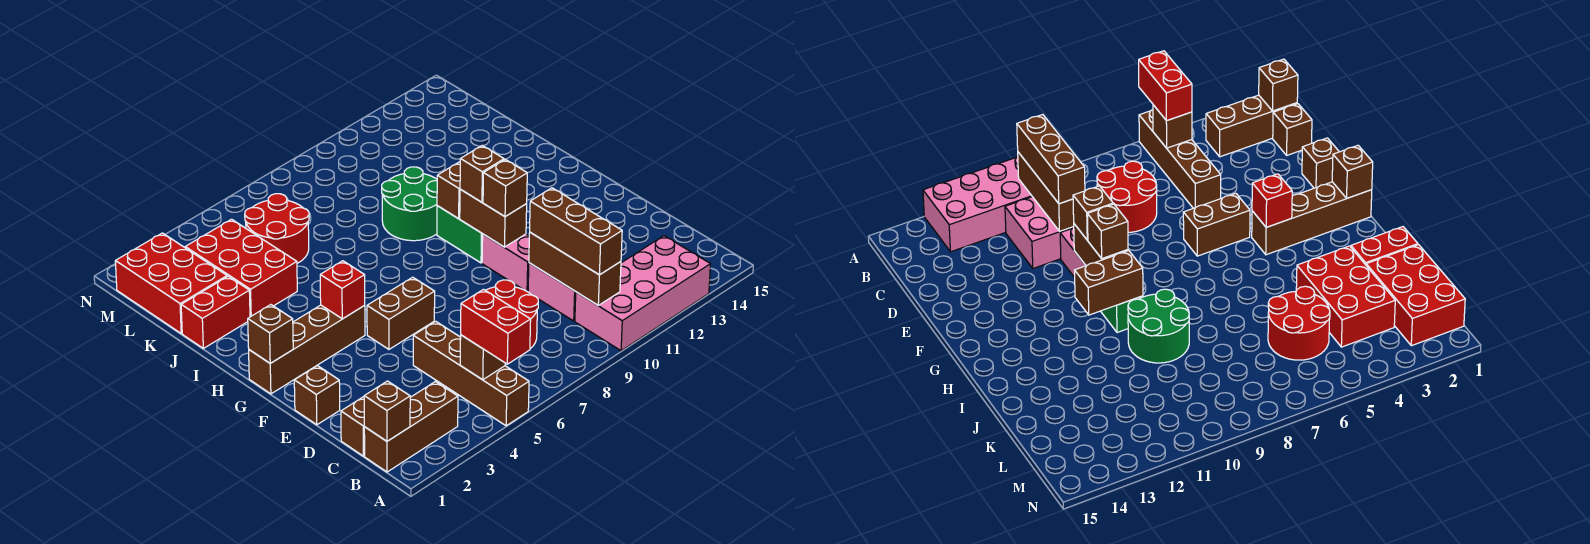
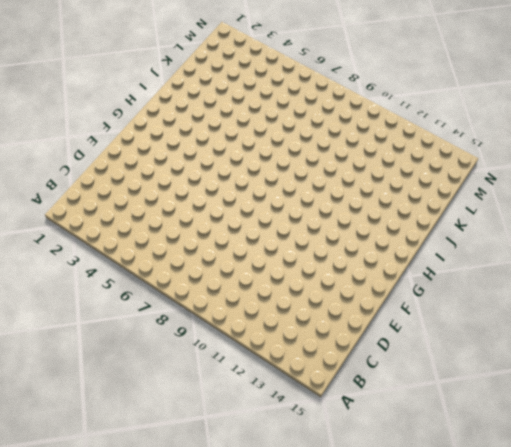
none -> brown 1x4 brick [413,321,529,426]
none -> pink 2x4 brick [575,236,710,351]
none -> brown 1x3 brick [364,382,458,472]

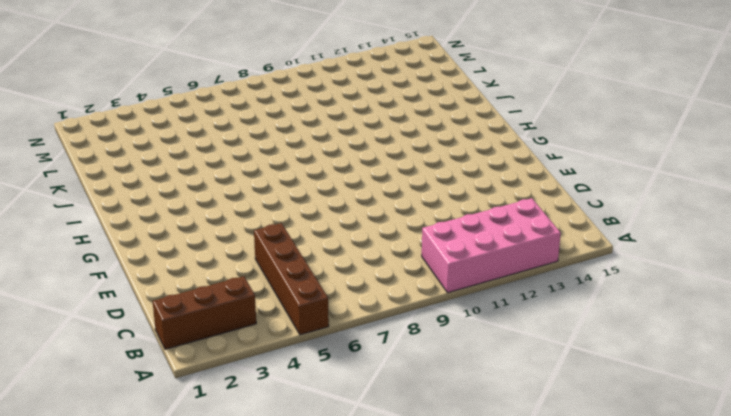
none -> brown 1x1 brick [341,397,365,456]
none -> red 2x2 round brick [485,280,538,349]
none -> pink 2x2 brick [528,263,576,321]

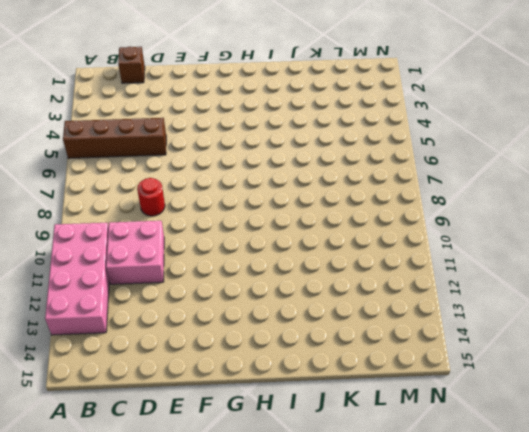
red 1x1 round brick [137,178,165,216] -> red 2x2 round brick [485,280,538,349]
none -> brown 1x3 brick [364,382,458,472]
none -> brown 1x1 brick [294,366,340,425]
none -> pink 1x2 brick [482,234,529,292]

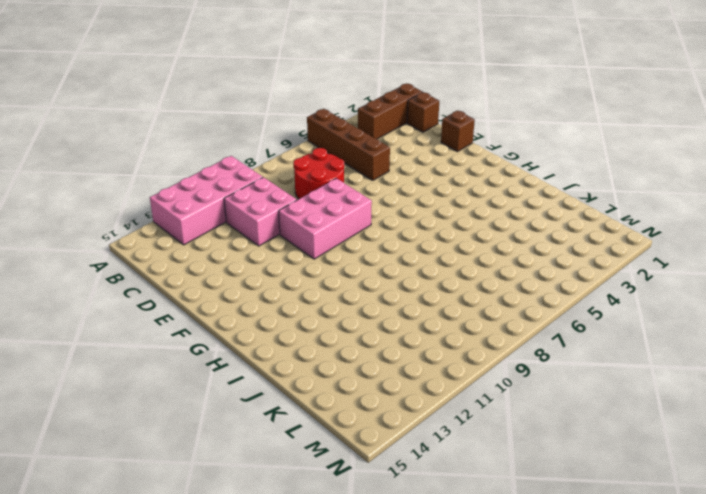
pink 2x3 brick [279,178,372,259] -> pink 1x2 brick [482,234,529,292]
none -> brown 1x2 brick [367,277,435,349]
none -> brown 1x4 brick [249,305,365,394]
none -> green 1x2 brick [437,206,483,263]

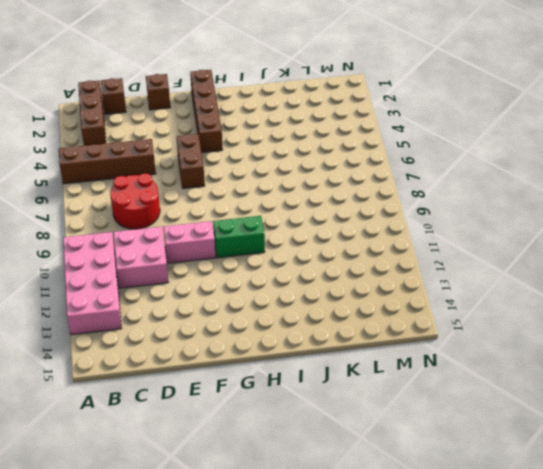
none -> green 2x2 round brick [382,167,437,241]
none -> red 1x2 brick [181,276,250,348]
none -> red 2x3 brick [185,219,297,317]

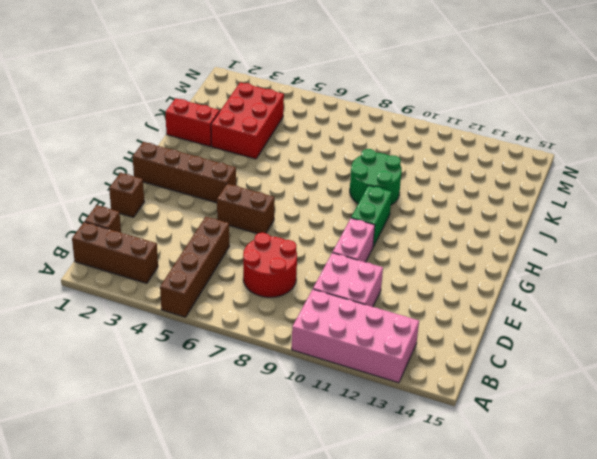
none -> red 2x3 brick [115,233,227,333]
none -> red 2x2 round brick [245,194,309,263]
none -> brown 1x1 brick [364,381,410,441]

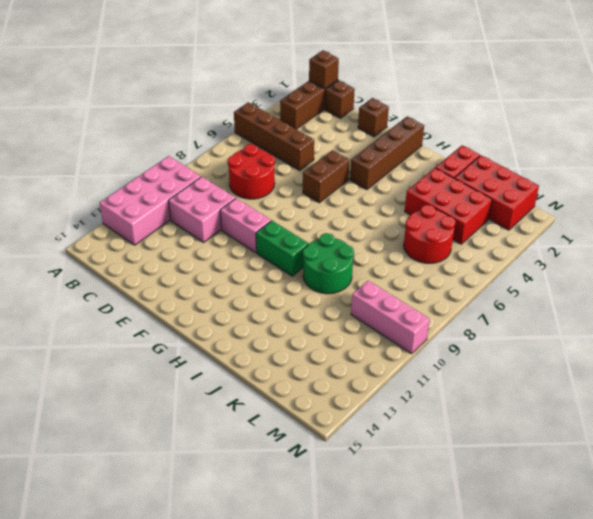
pink 1x3 brick [351,281,430,354] -> none
none -> brown 1x1 brick [460,335,505,380]
none -> brown 1x3 brick [529,232,621,305]
none -> brown 1x2 brick [460,189,527,247]

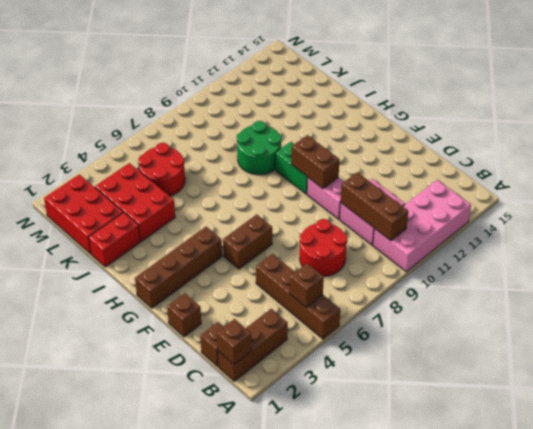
none -> brown 1x1 brick [248,305,293,363]
none -> red 1x1 brick [320,261,365,319]
none -> brown 1x2 brick [437,162,460,219]

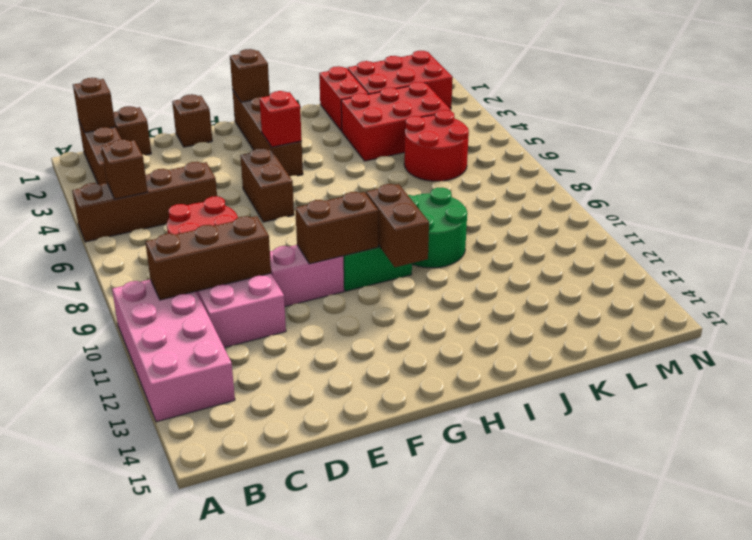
none -> red 1x2 brick [461,289,531,364]
none -> brown 1x3 brick [530,188,622,275]
none -> brown 1x1 brick [483,160,527,217]

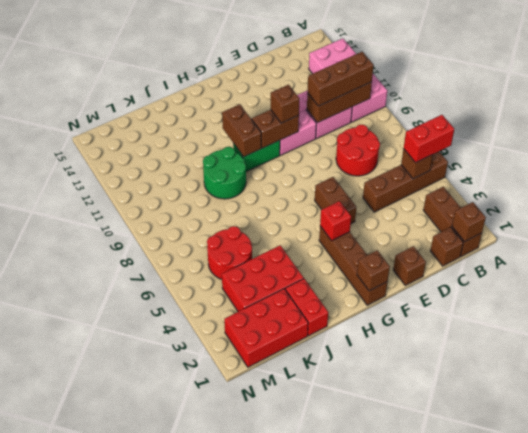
none -> brown 1x1 brick [460,146,504,202]

